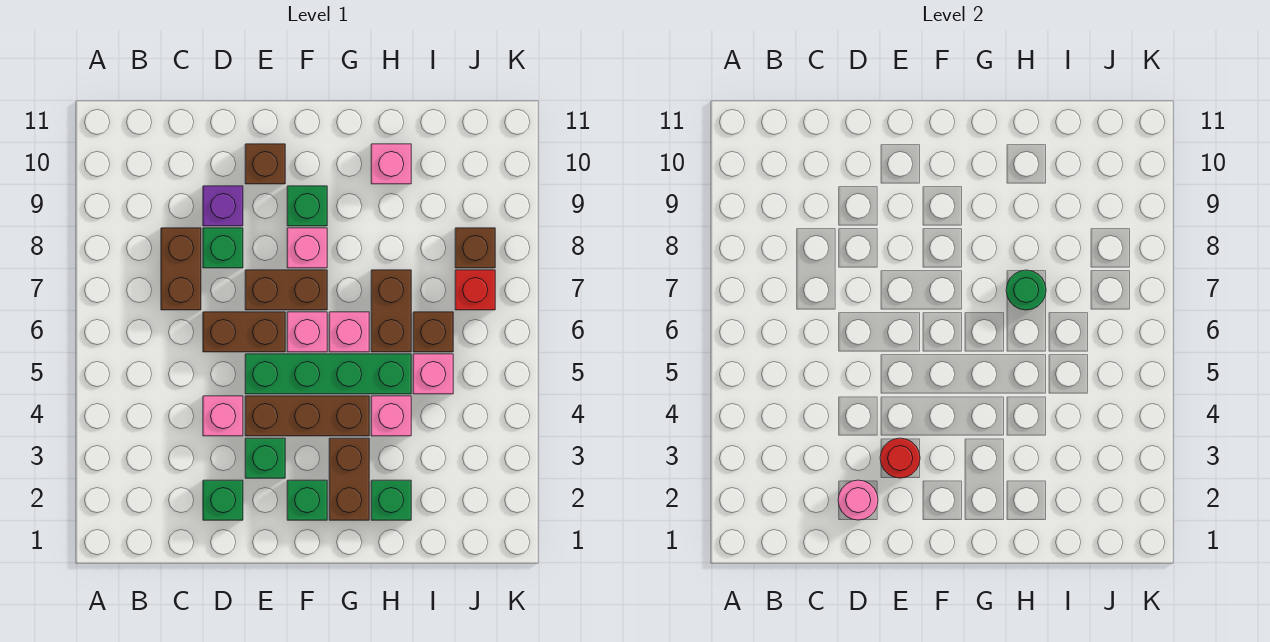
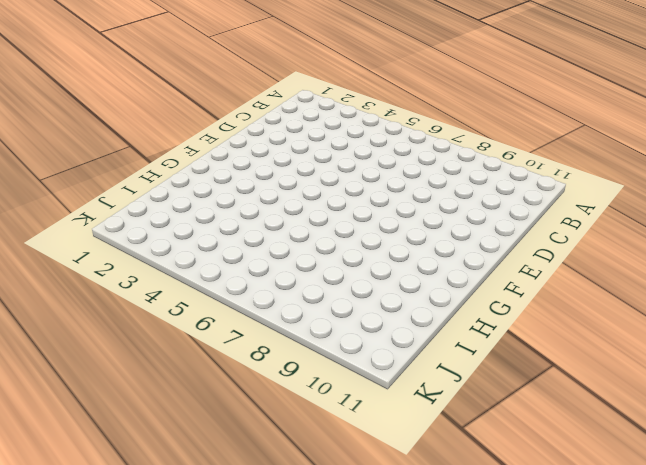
none -> brown 1x2 brick [161,228,201,310]
none -> green 1x1 brick [203,480,243,520]
none -> pink 1x1 brick [203,396,243,436]

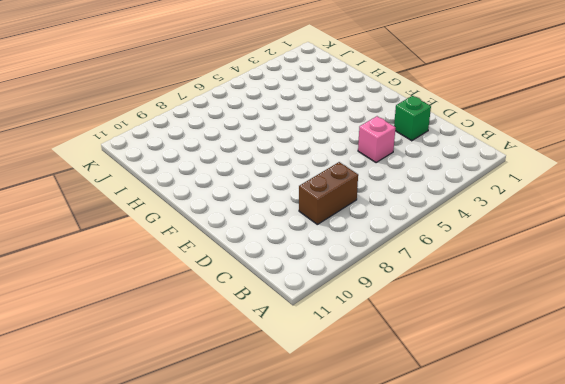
none -> brown 1x2 brick [203,312,285,352]
none -> green 1x1 brick [203,228,243,268]
none -> purple 1x1 brick [203,186,243,226]

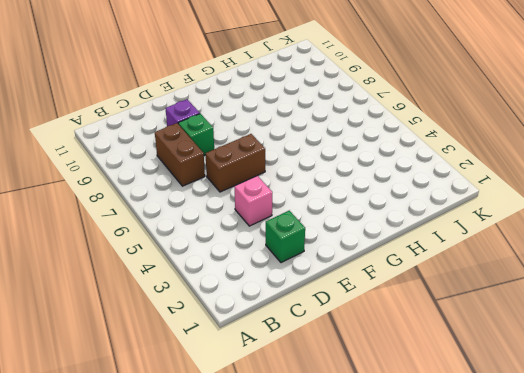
none -> green 1x1 brick [245,438,285,478]
none -> brown 1x3 brick [245,396,369,436]
none -> green 1x4 brick [245,354,411,394]

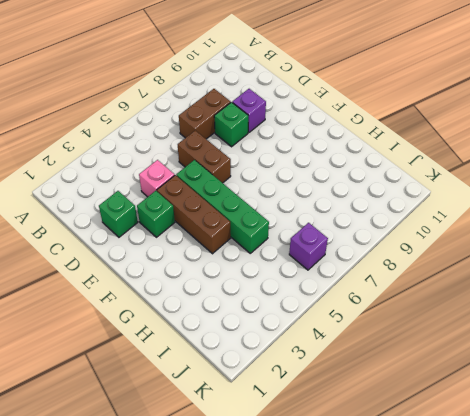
purple 1x1 brick [289,223,328,270] -> none
none -> brown 1x2 brick [245,270,327,310]
none -> brown 1x1 brick [245,144,285,184]
none -> green 1x1 brick [287,480,327,520]

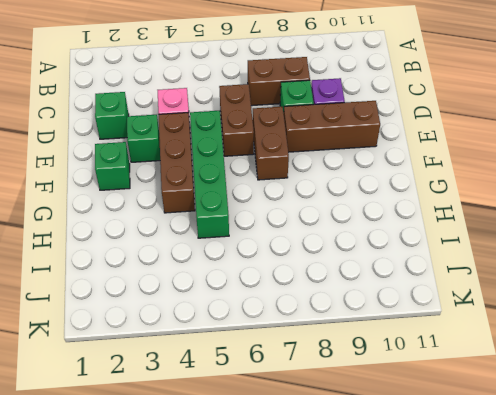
brown 1x3 brick [284,101,380,152] -> brown 1x1 brick [245,144,285,184]
none -> pink 1x1 brick [287,312,327,352]
none -> pink 1x1 brick [287,228,327,268]
none -> green 1x1 brick [287,186,327,226]

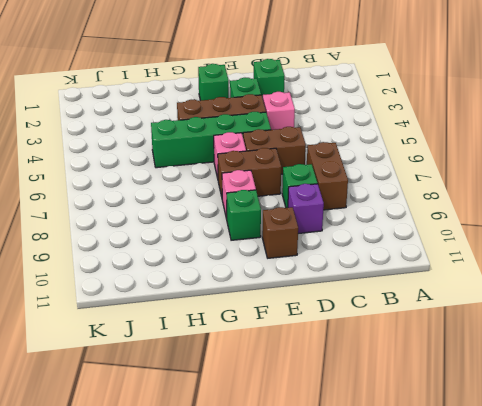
none -> brown 1x2 brick [329,438,369,520]
none -> pink 1x1 brick [329,312,369,352]
none -> green 1x1 brick [371,480,411,520]

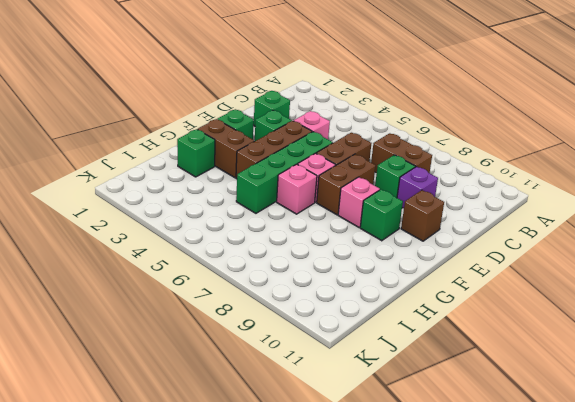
none -> pink 1x1 brick [371,396,411,436]
none -> brown 1x2 brick [371,270,411,352]
none -> pink 1x1 brick [371,144,411,184]

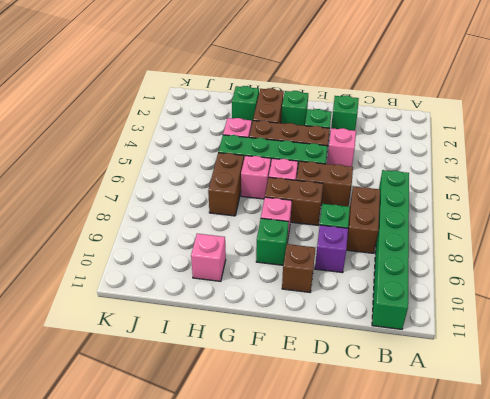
green 1x6 brick [372,170,409,329] -> none
none -> pink 1x1 brick [413,354,453,394]
none -> brown 1x1 brick [413,312,453,352]
none -> red 1x1 brick [455,270,495,310]

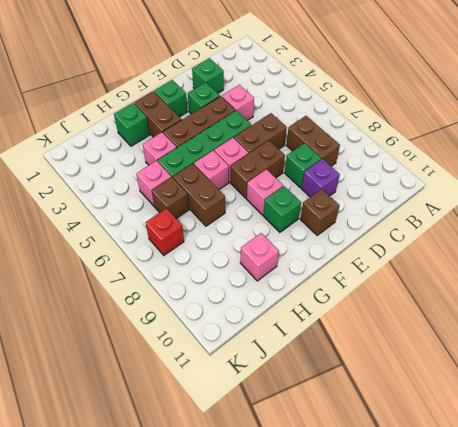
none -> brown 1x1 brick [455,228,495,268]
none -> pink 1x1 round brick [838,480,878,520]
none -> red 1x1 round brick [880,438,920,478]

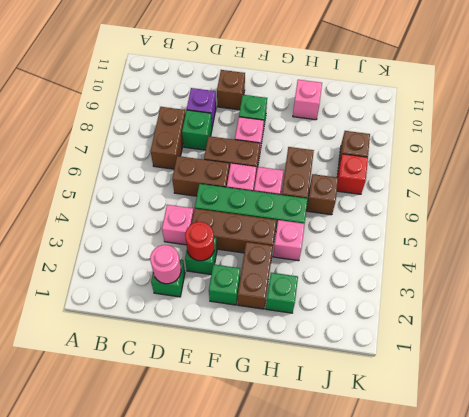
none -> pink 1x1 brick [413,354,453,394]
none -> green 1x1 round brick [1006,270,1046,310]

